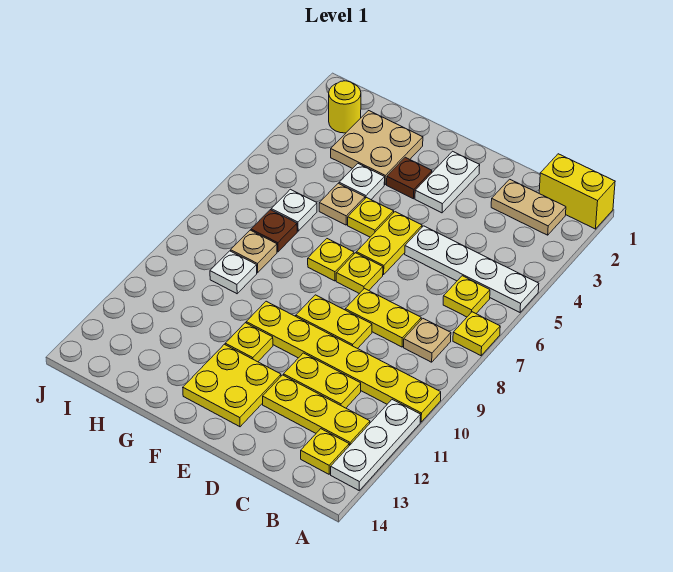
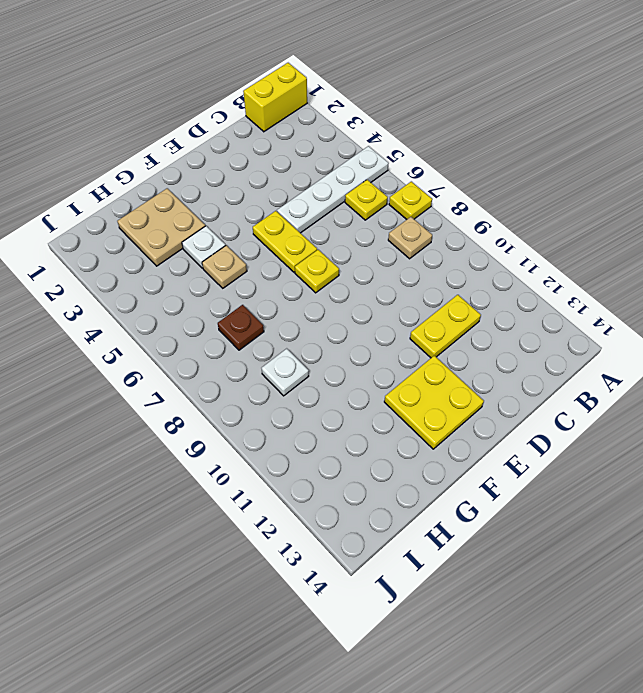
none -> yellow 1x6 plate [246,301,441,422]
none -> white 1x3 plate [331,400,421,490]
none -> tan 1x2 plate [491,179,566,235]

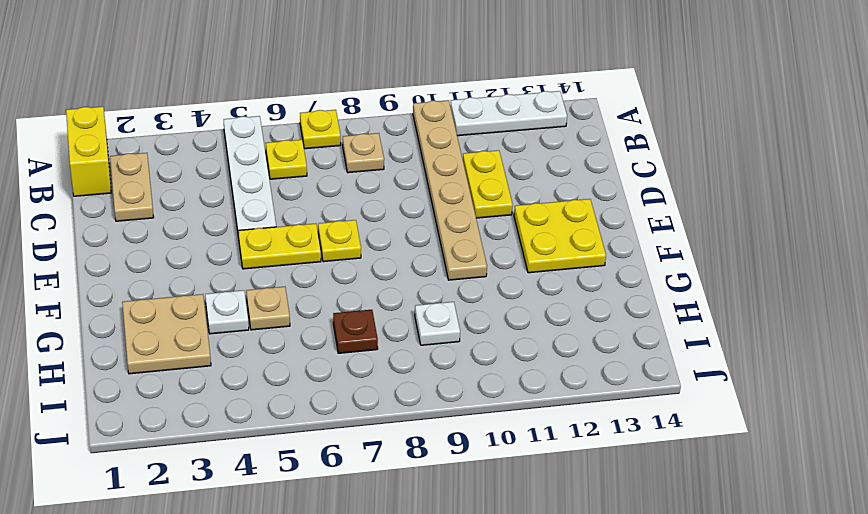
tan 1x6 plate [413,100,487,280] -> yellow 1x6 plate [246,301,441,422]
none -> yellow 1x3 plate [263,375,370,446]
none -> yellow 1x1 plate [301,429,349,474]
none -> yellow 1x2 plate [345,289,421,347]

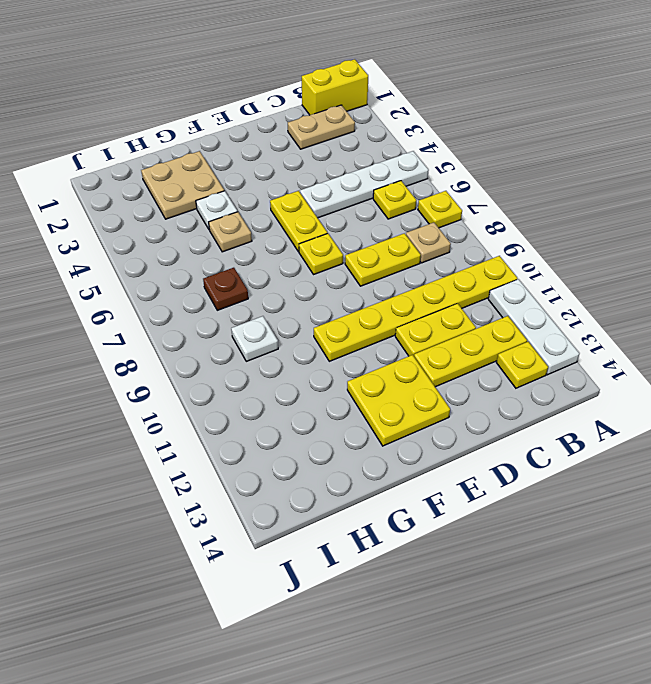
none -> yellow 1x2 plate [296,295,372,349]
none -> white 1x2 plate [415,151,480,213]
none -> brown 1x1 plate [387,157,432,199]

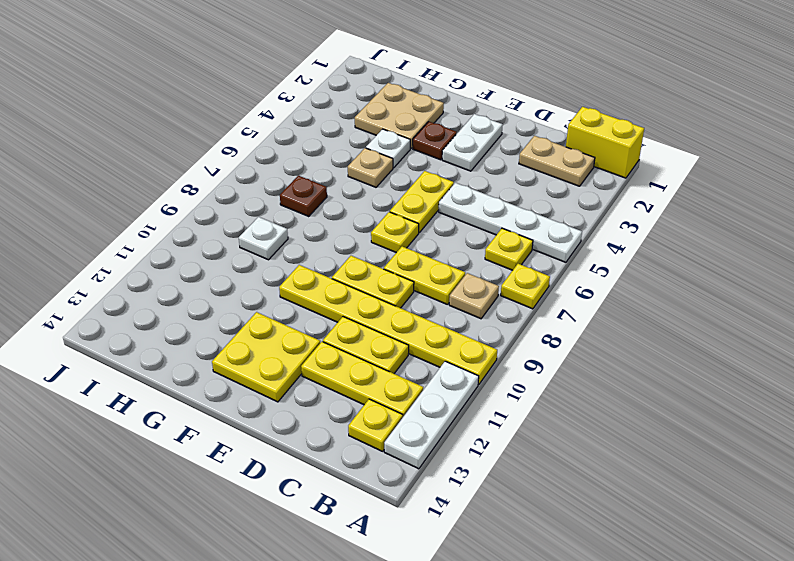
none -> yellow 1x1 plate [348,198,394,237]
none -> yellow 1x1 plate [308,239,354,281]
none -> yellow 1x1 plate [225,323,273,362]

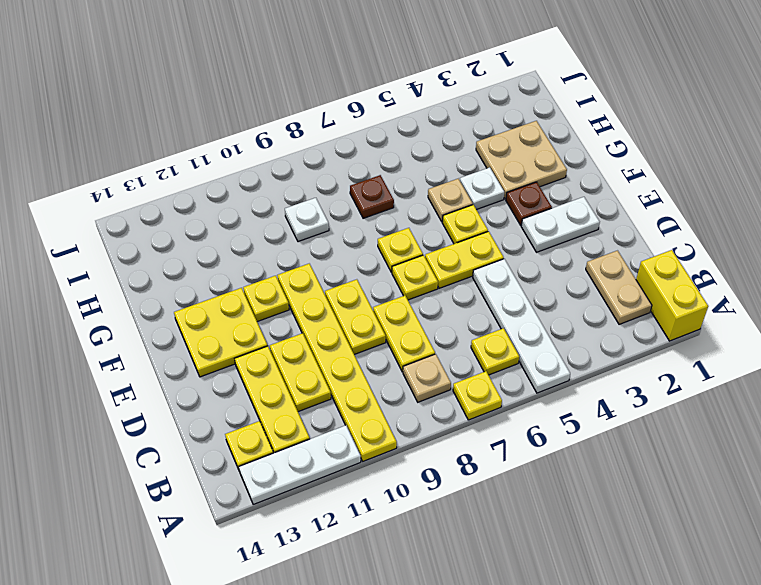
none -> white 1x1 plate [271,189,317,231]
none -> tan 1x1 plate [231,230,277,273]
none -> yellow 1x1 round brick [329,81,361,133]

